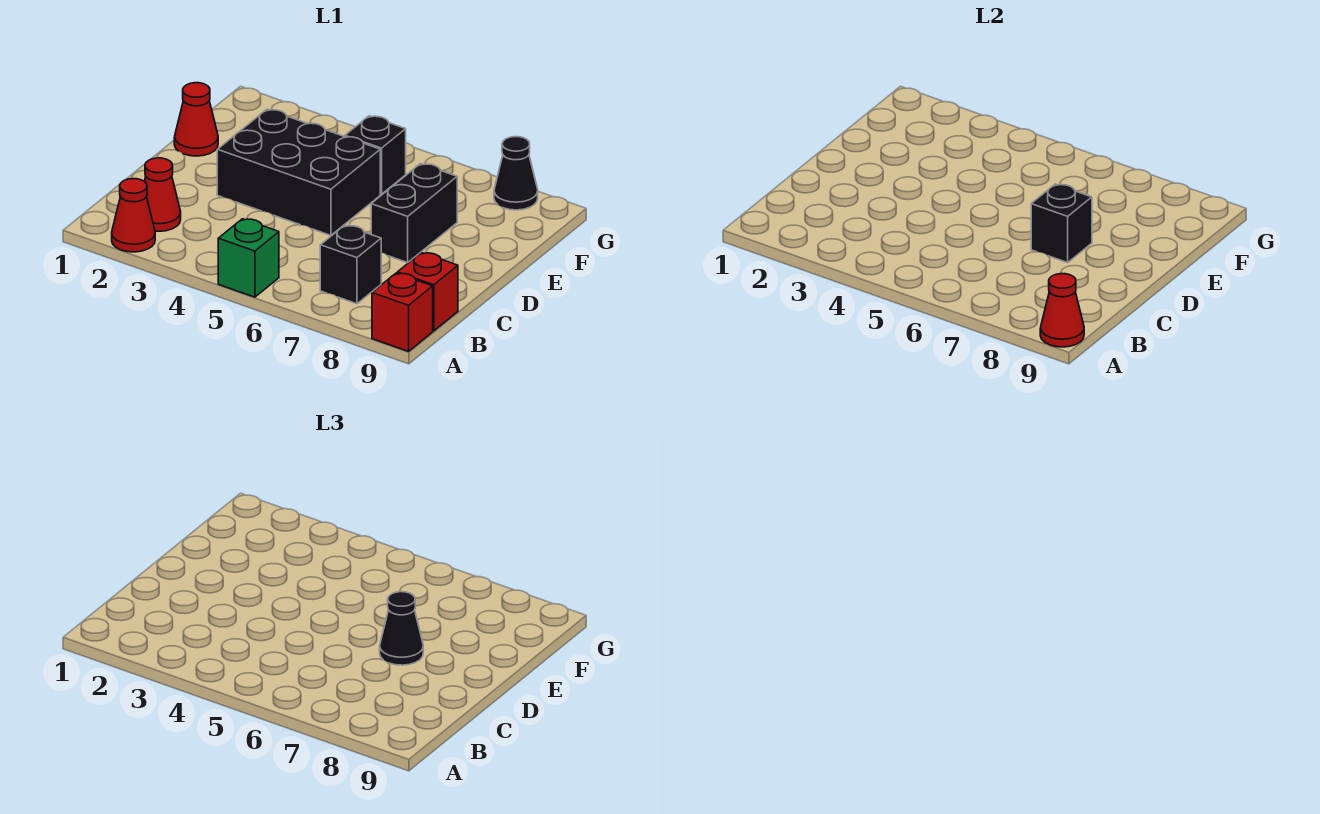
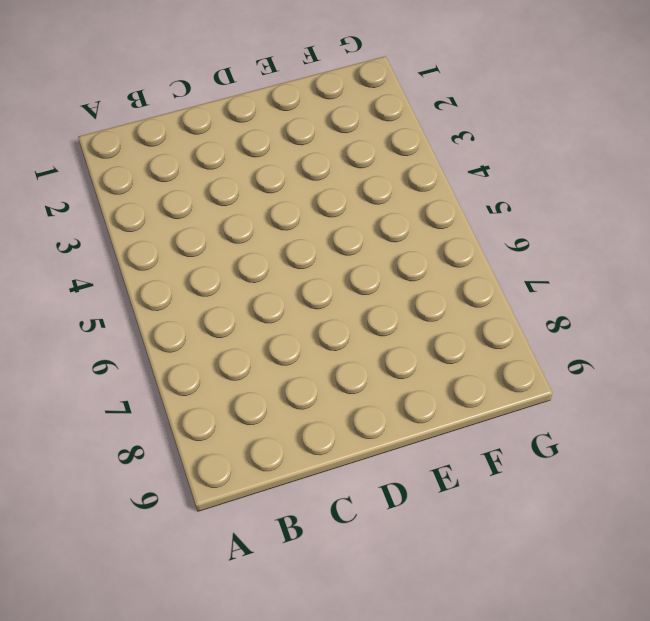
none -> red 1x1 cone [112,179,155,252]
none -> green 1x1 brick [218,219,279,297]
none -> red 1x1 brick [372,273,433,352]

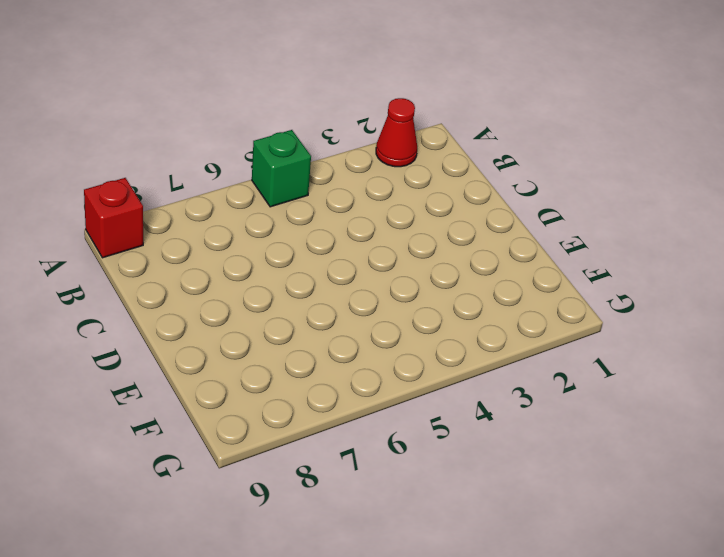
none -> red 1x1 cone [144,158,181,231]
none -> black 1x1 brick [320,225,381,304]
none -> red 1x1 brick [397,253,458,331]

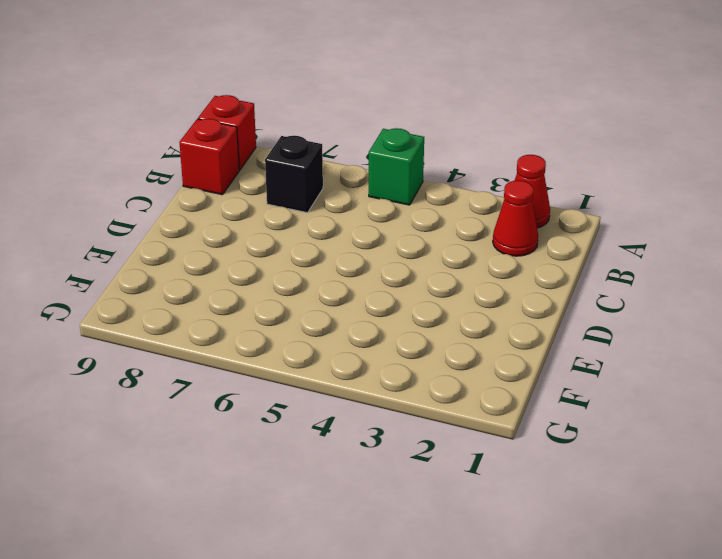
none -> black 2x3 brick [217,109,380,235]
none -> black 1x2 brick [371,164,457,263]
none -> red 1x1 cone [174,83,218,156]

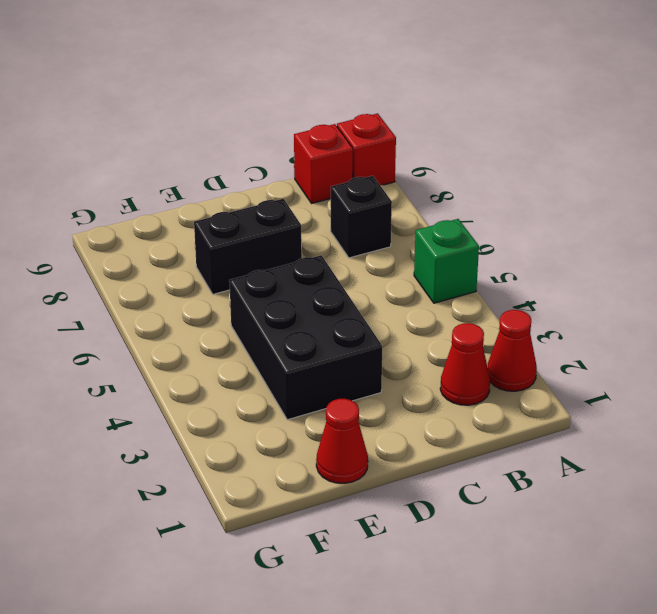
none -> black 1x1 brick [345,116,406,194]
none -> black 1x1 cone [494,137,538,210]
none -> red 1x1 cone [1040,274,1084,347]

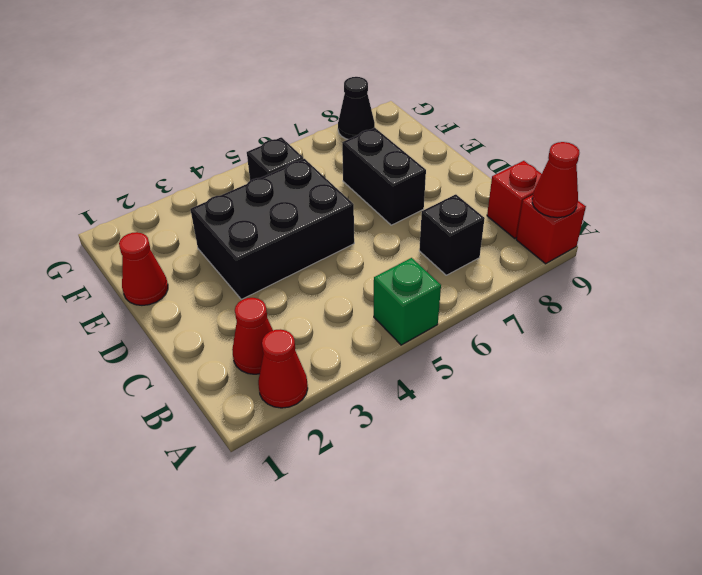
none -> black 1x1 brick [1031,184,1092,263]
none -> black 1x1 cone [380,592,423,665]

